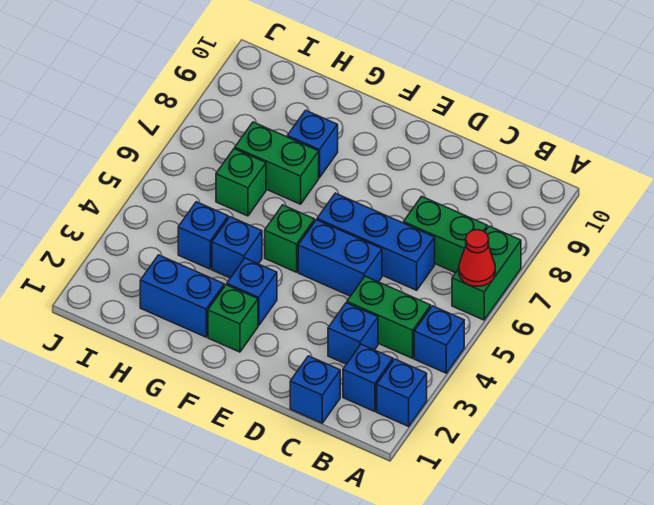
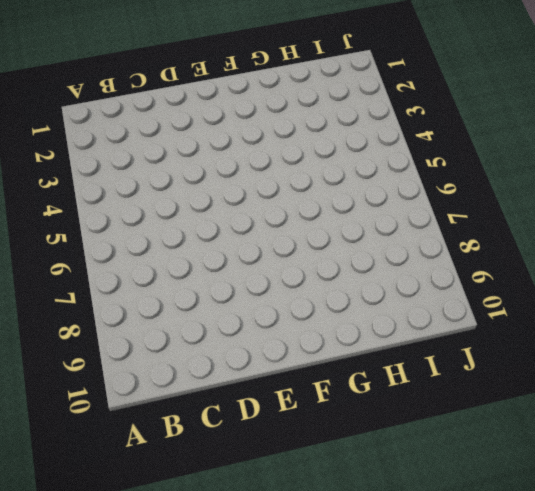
none -> blue 1x1 brick [377,359,427,426]
none -> blue 1x1 brick [414,306,464,373]
none -> green 1x2 brick [452,226,521,320]

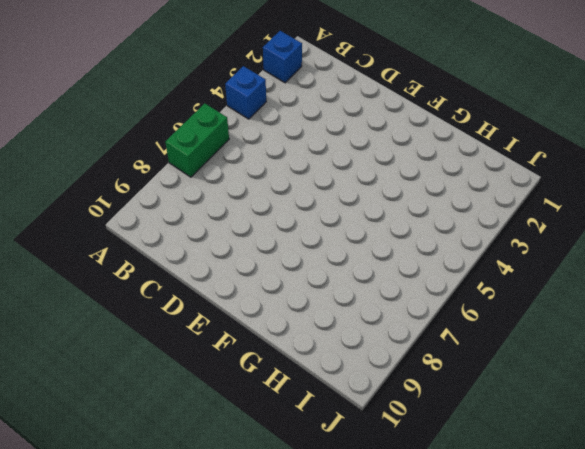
none -> blue 1x1 brick [343,344,393,412]
none -> green 1x2 brick [347,276,431,358]
none -> green 1x2 brick [404,196,487,273]

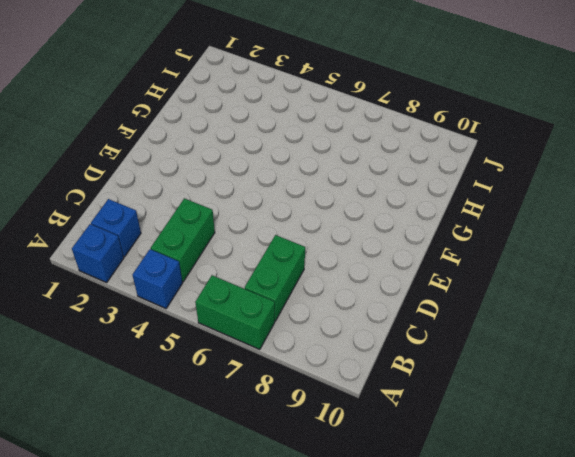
none -> blue 1x1 brick [290,356,340,423]
none -> blue 1x1 brick [328,303,378,364]
none -> blue 1x3 brick [317,193,435,290]

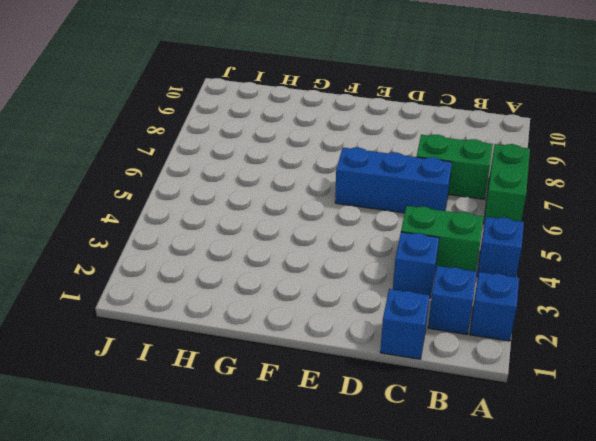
none -> blue 1x2 brick [298,220,382,296]
none -> green 1x1 brick [208,285,258,352]
none -> blue 1x1 brick [227,258,277,326]

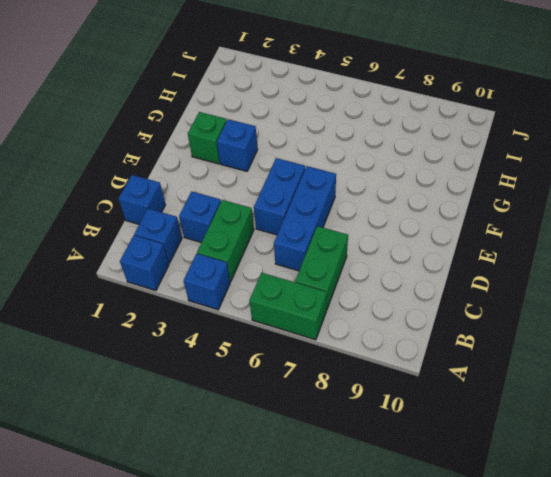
none -> green 1x1 brick [265,205,315,272]
none -> blue 1x2 brick [140,255,224,337]
none -> blue 1x1 brick [212,217,262,278]

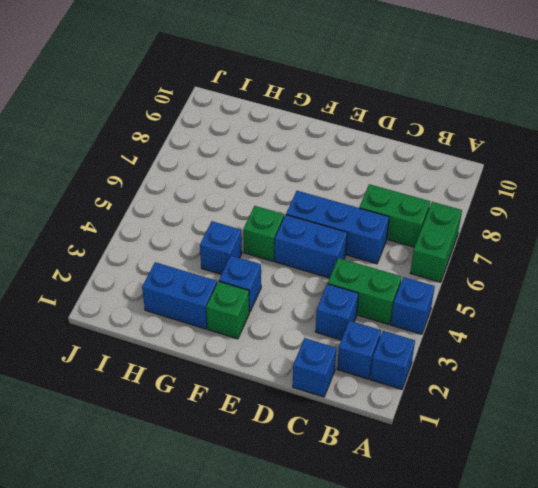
none -> green 1x2 brick [235,122,319,204]
none -> blue 1x1 brick [287,110,338,178]
none -> blue 1x1 brick [178,202,228,269]

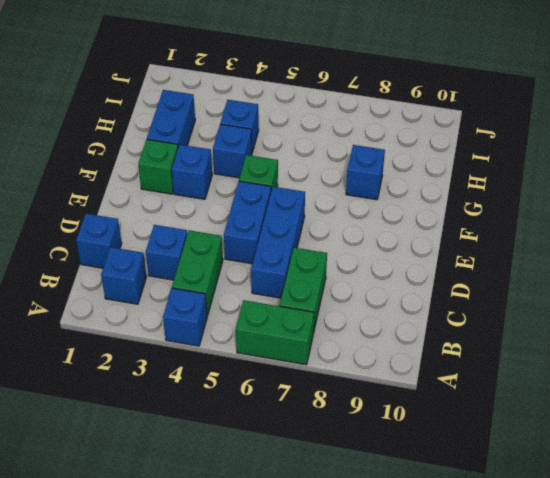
none -> blue 1x1 brick [377,359,427,426]
none -> green 1x2 brick [235,122,319,204]
none -> green 1x1 brick [216,149,266,216]

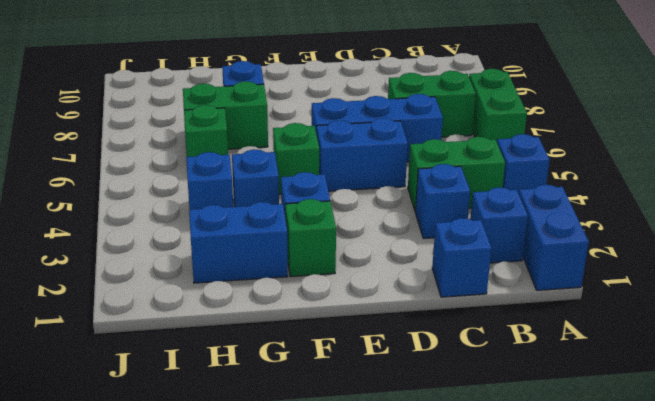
blue 1x2 brick [519,185,589,290] -> blue 1x1 brick [377,359,427,426]
none -> red 1x1 cone [459,230,495,286]

